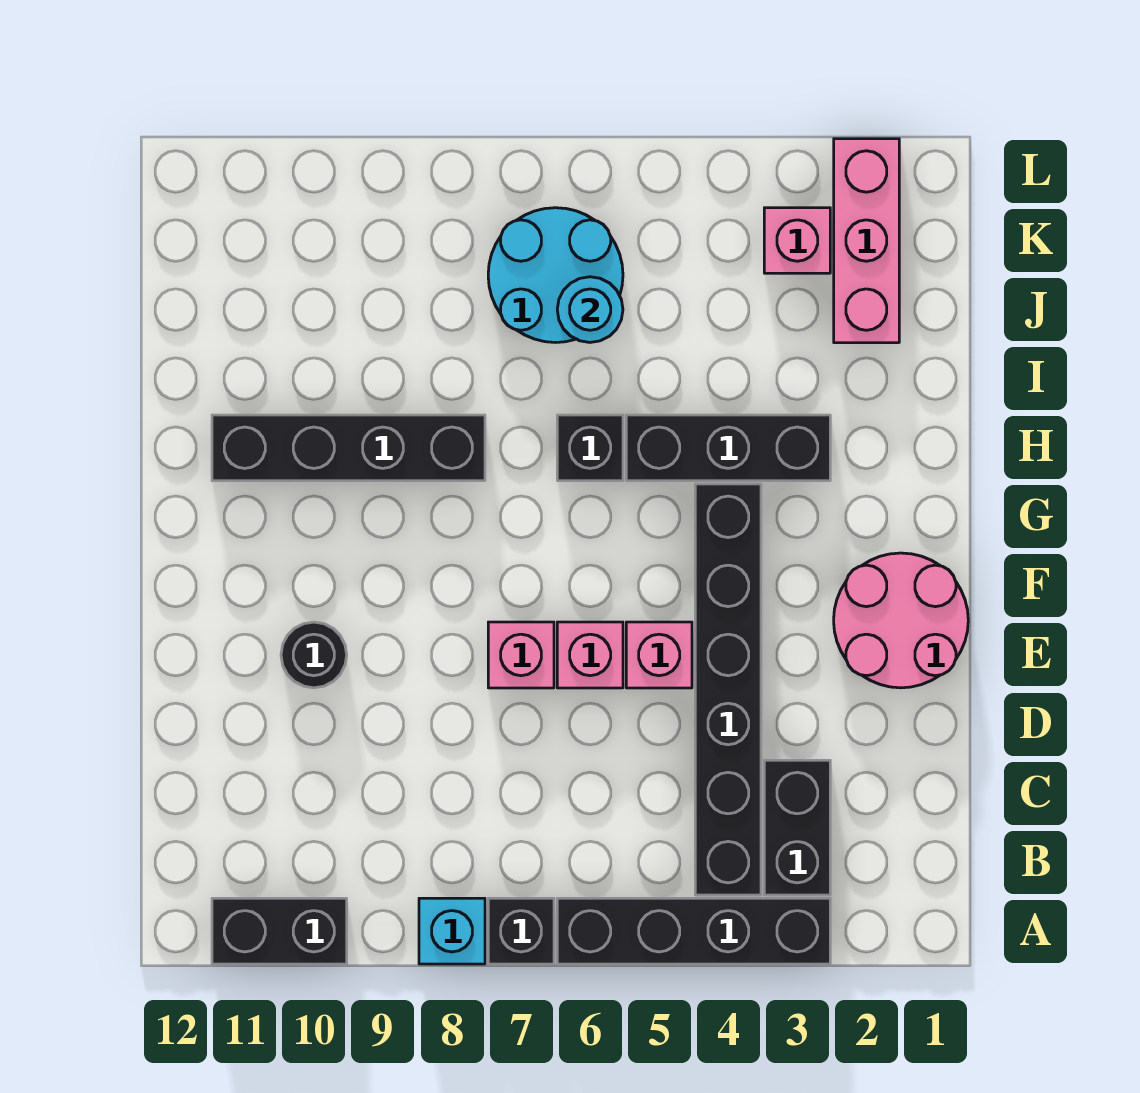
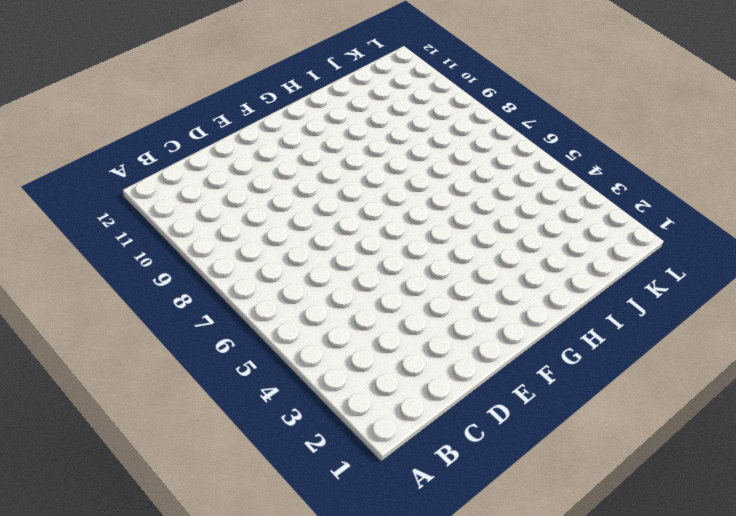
none -> black 1x4 brick [557,898,830,964]
none -> black 1x1 brick [488,898,554,964]
none -> cyan 1x1 brick [419,898,485,964]

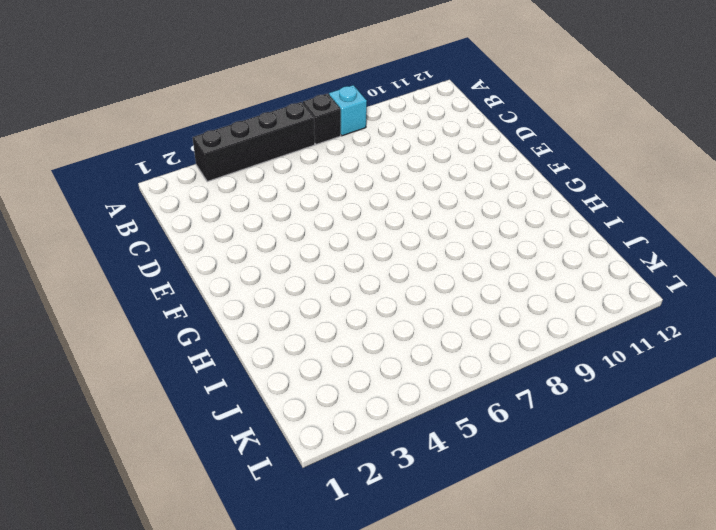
none -> black 1x2 brick [212,898,347,964]
none -> black 1x2 brick [764,760,830,895]
none -> black 1x6 brick [695,484,761,895]

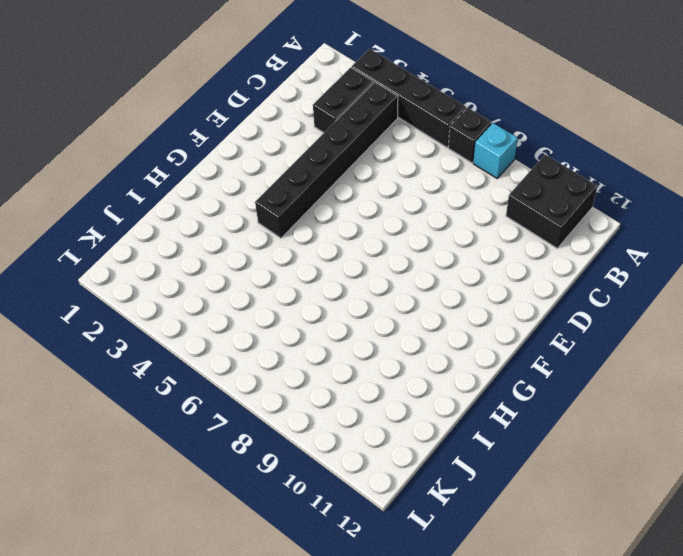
black 2x2 brick [506,154,597,248] -> black 1x2 brick [212,898,347,964]
none -> pink 2x2 round brick [834,553,968,688]
none -> pink 1x1 brick [626,622,692,688]
none -> pink 1x1 brick [557,622,623,688]

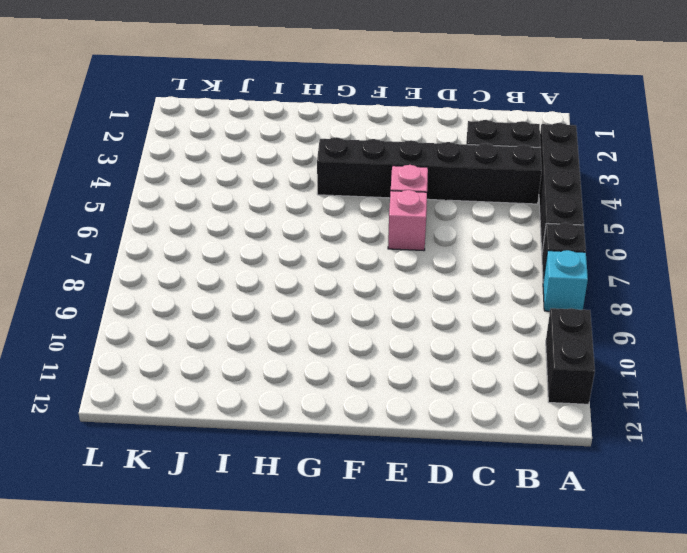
none -> pink 2x2 round brick [834,553,968,688]
none -> pink 1x1 brick [488,622,554,688]
none -> black 1x1 round brick [281,622,347,688]

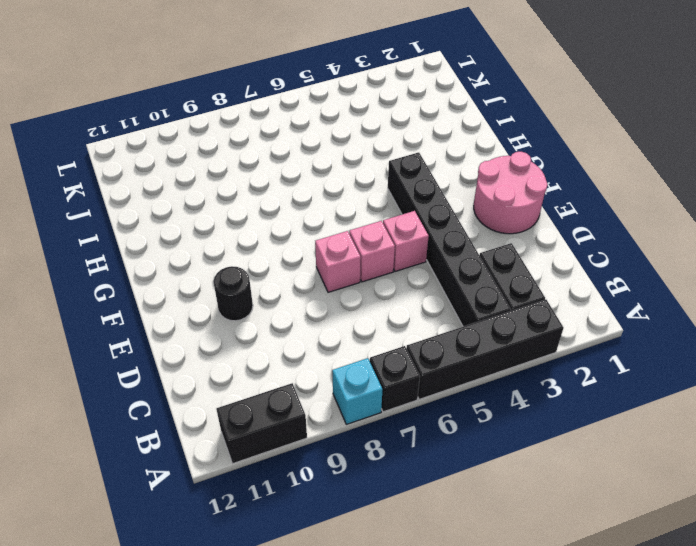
none -> black 1x3 brick [626,415,830,481]
none -> black 1x1 brick [557,415,623,481]
none -> black 1x4 brick [212,415,485,481]

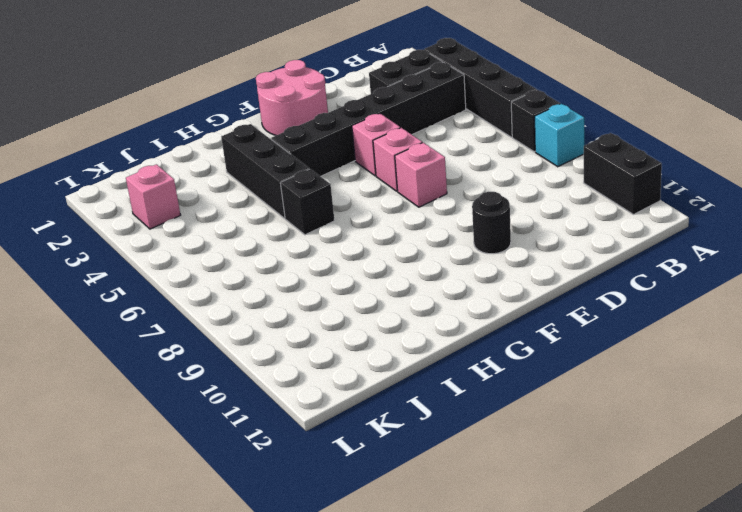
none -> black 1x4 brick [212,415,485,481]
none -> pink 1x3 brick [834,139,899,343]
none -> cyan 2x2 round brick [488,208,623,343]

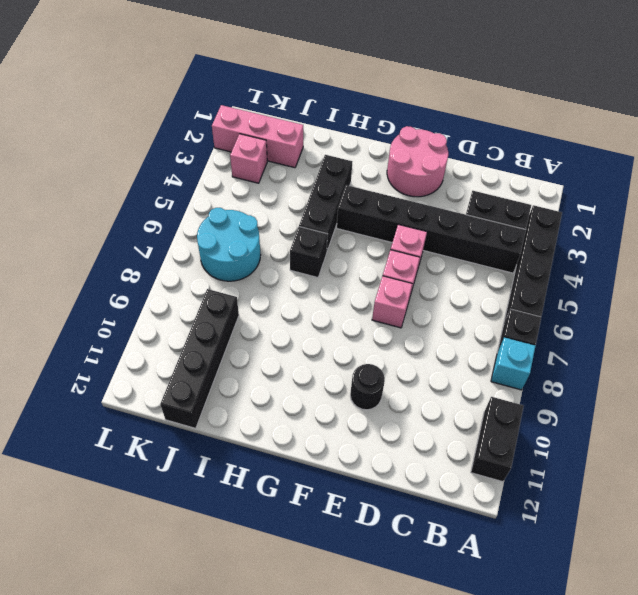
black 1x4 brick [160,289,239,428] -> black 1x4 brick moved to [212,415,485,481]
none -> cyan 1x1 round brick [557,277,623,342]

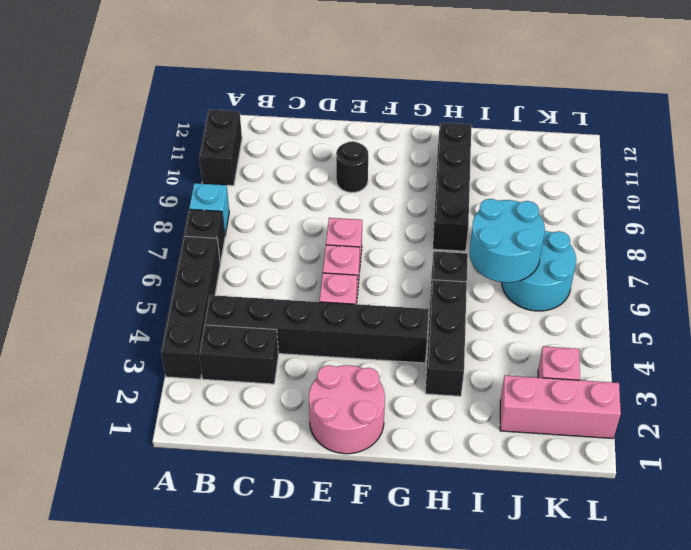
cyan 2x2 round brick [469,199,545,283] -> cyan 1x1 round brick [557,277,623,342]

